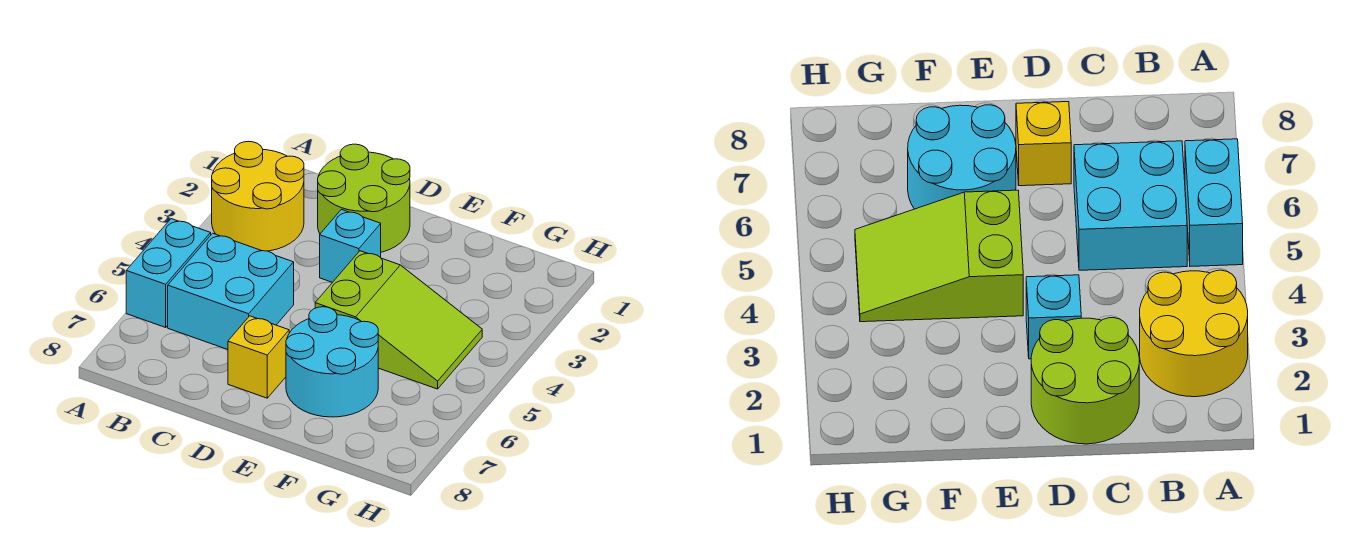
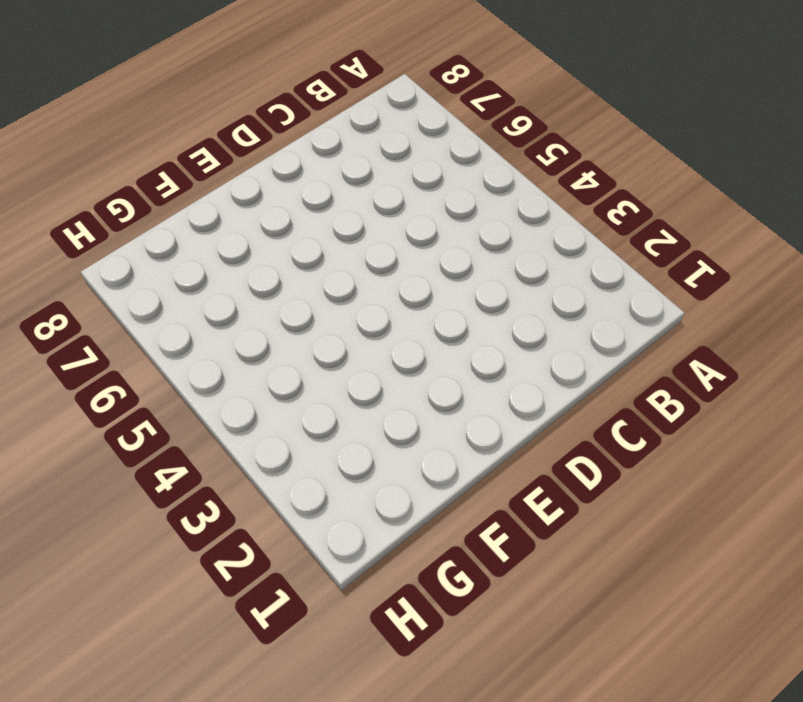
none -> yellow 2x2 round brick [212,141,304,251]
none -> cyan 1x2 brick [126,219,211,327]

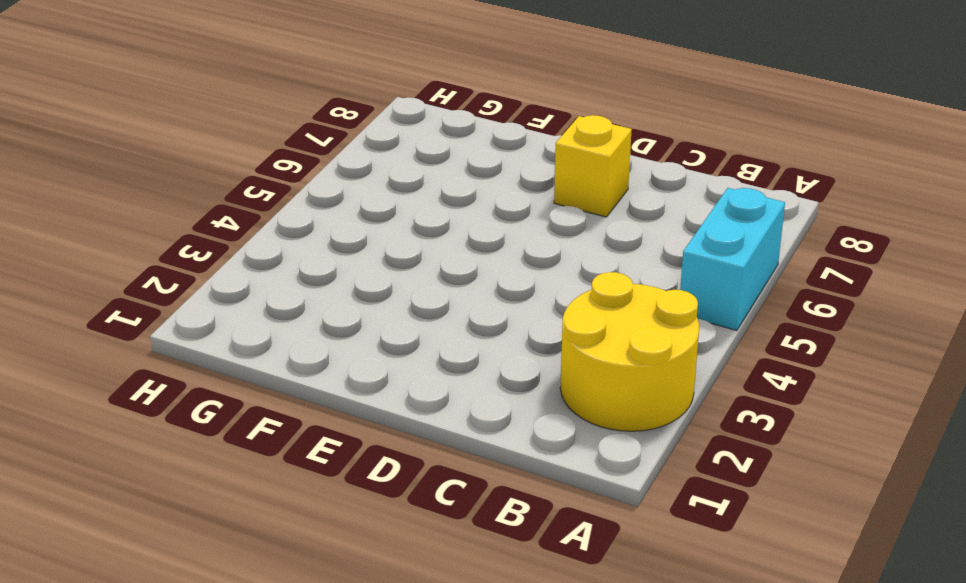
none -> cyan 2x2 brick [168,233,294,350]
none -> lime 2x2 round brick [318,144,410,252]

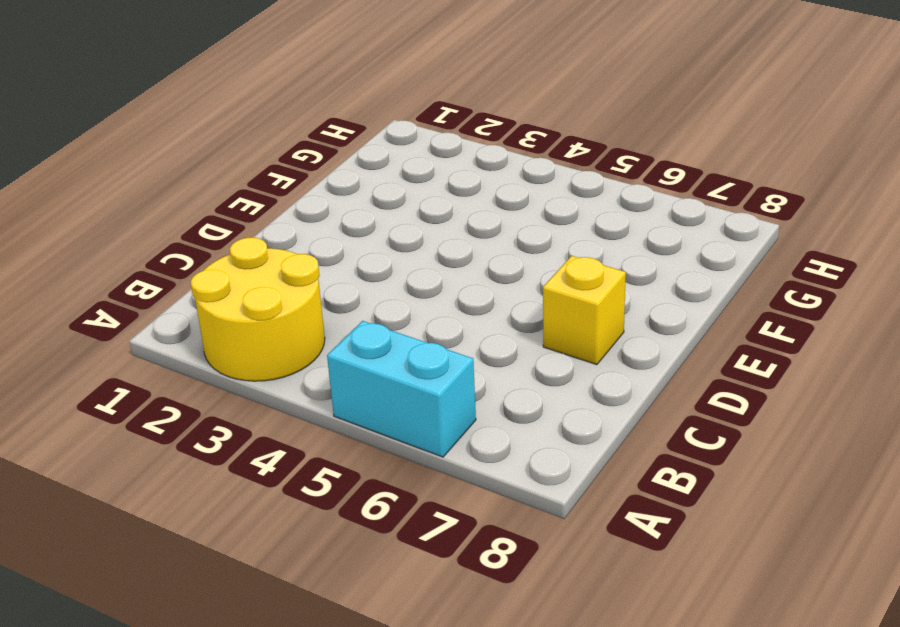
none -> cyan 2x2 brick [168,233,294,350]
none -> lime 2x2 round brick [318,144,410,252]

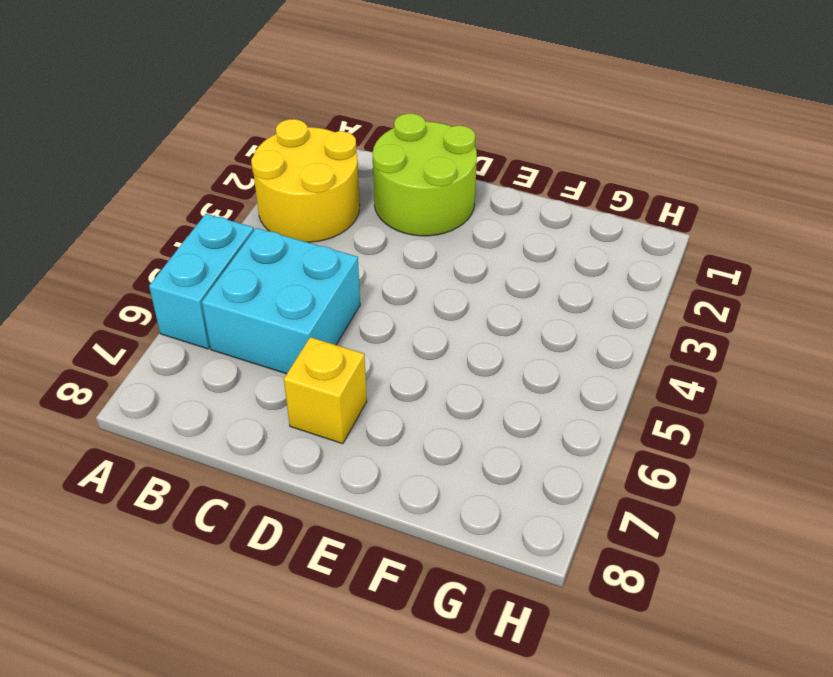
none -> cyan 1x1 brick [320,210,381,282]
none -> lime 2x3 slope [315,251,482,389]

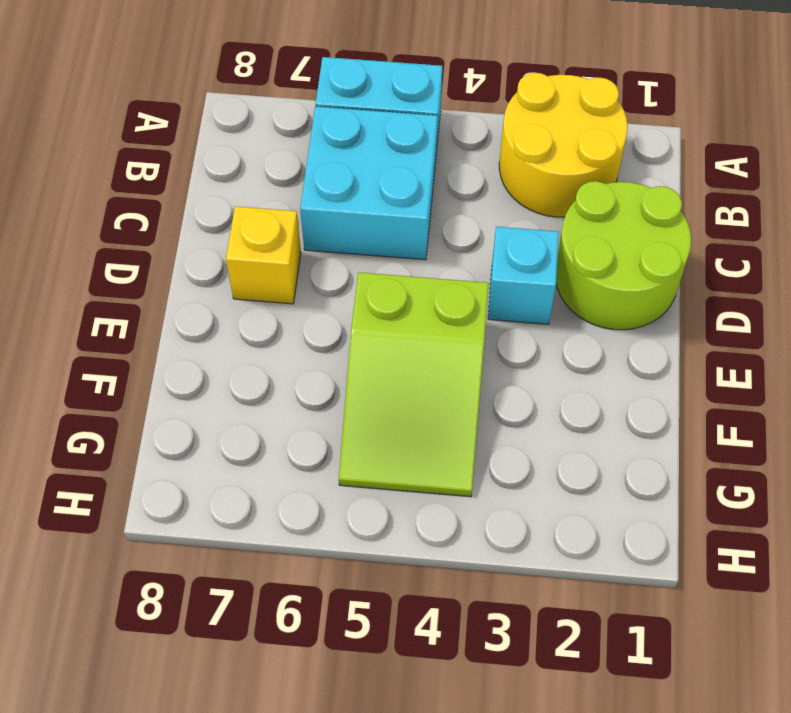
none -> cyan 2x2 round brick [286,307,378,417]

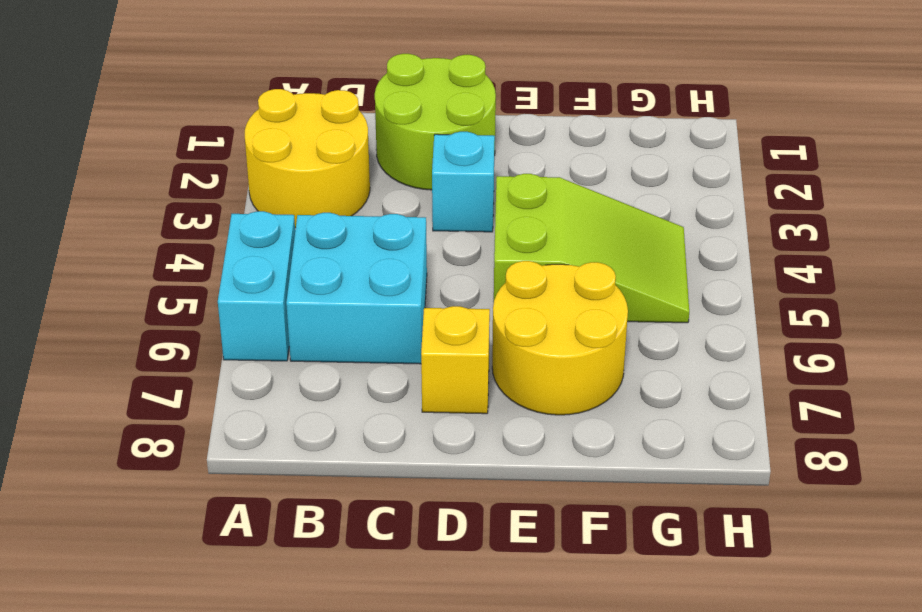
yellow 2x2 round brick [492,261,628,415] -> cyan 2x2 round brick [286,307,378,417]

